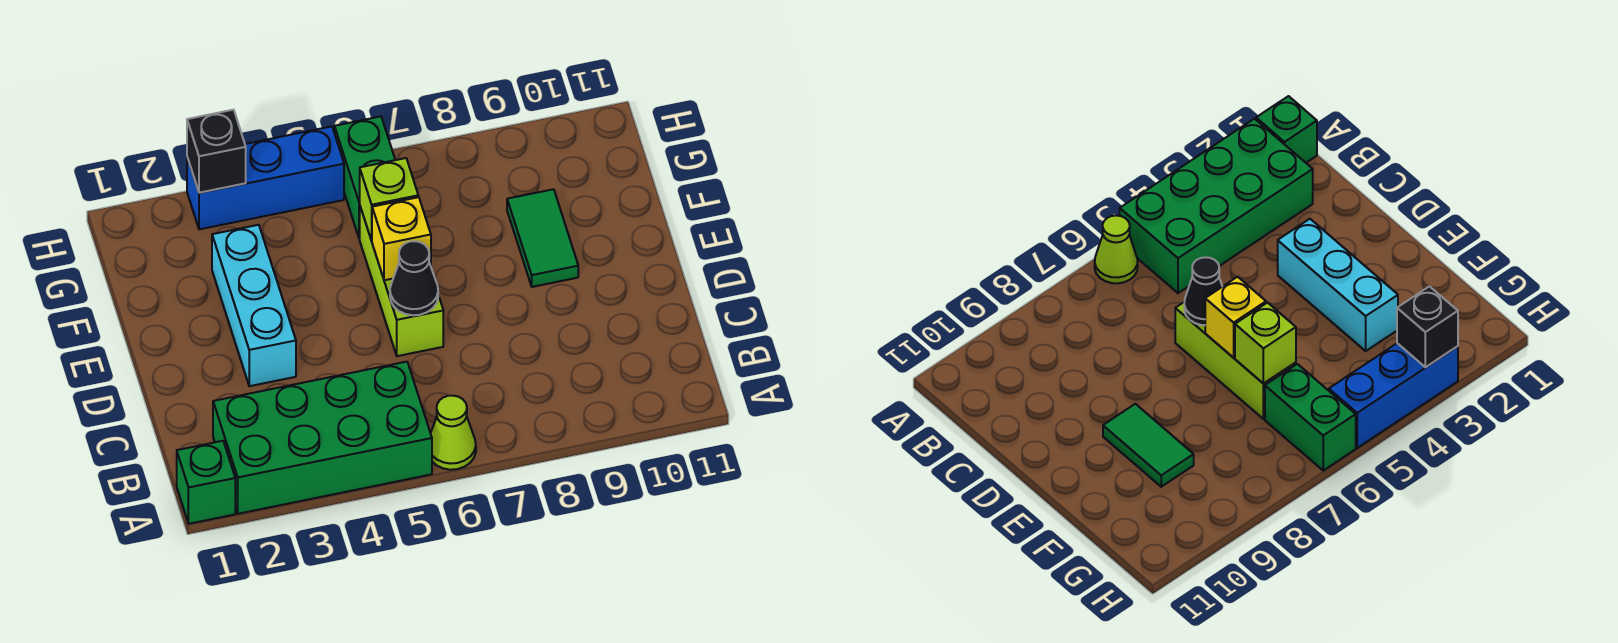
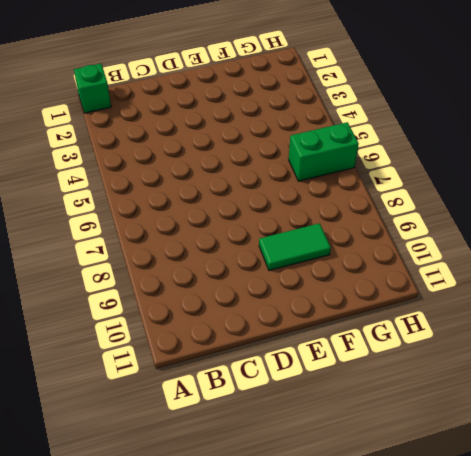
none -> green 2x4 brick [213,362,432,514]
none -> lime 1x1 cone [431,396,476,470]
none -> cyan 1x3 brick [212,225,296,386]

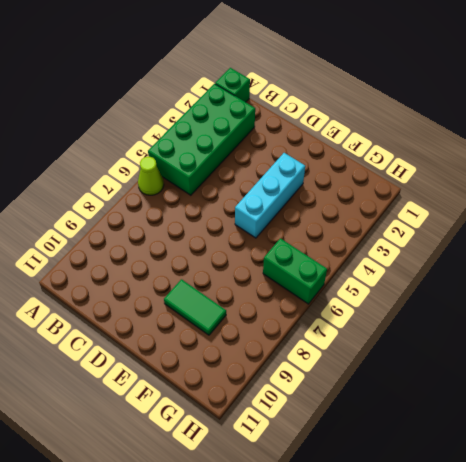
cyan 1x3 brick [235,153,305,238] -> cyan 1x3 brick turned to [212,225,296,386]
none -> lime 1x3 brick [360,207,443,356]
none -> blue 1x3 brick [187,126,344,229]
none -> black 1x1 cone [390,241,438,315]

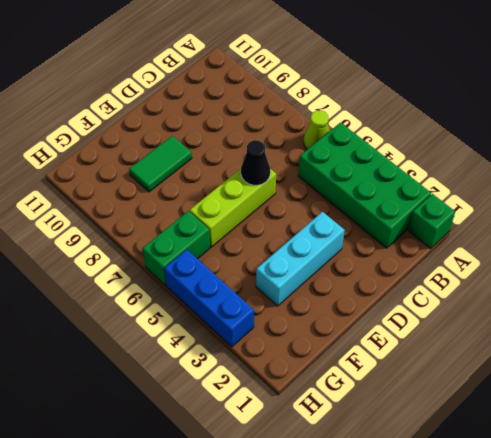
none -> yellow 1x1 brick [372,197,431,280]
none -> lime 1x1 brick [360,158,418,241]
none -> black 1x1 brick [187,110,246,193]

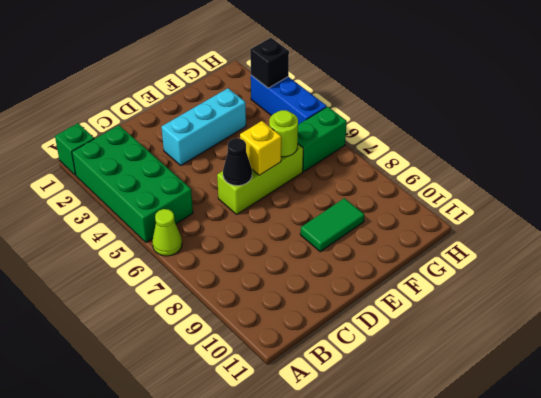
lime 1x1 round brick [269,110,298,157] -> lime 1x1 brick [360,158,418,241]

